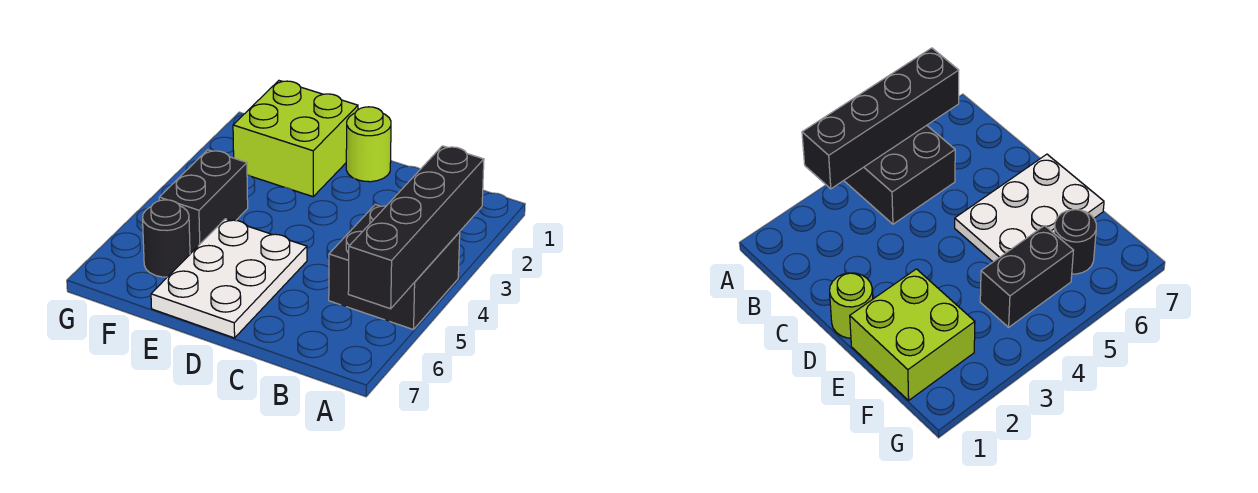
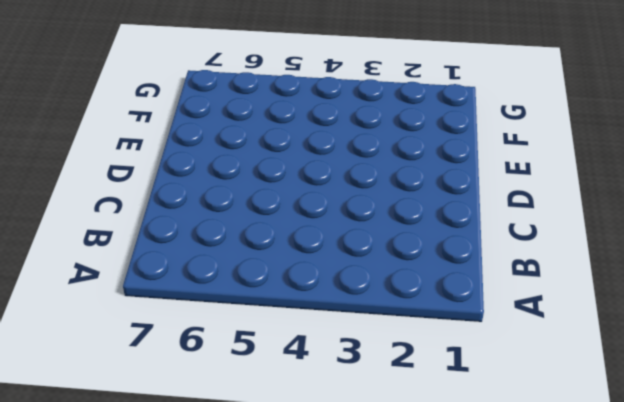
none -> black 2x2 brick [329,205,460,330]
none -> lime 1x1 round brick [346,107,391,182]

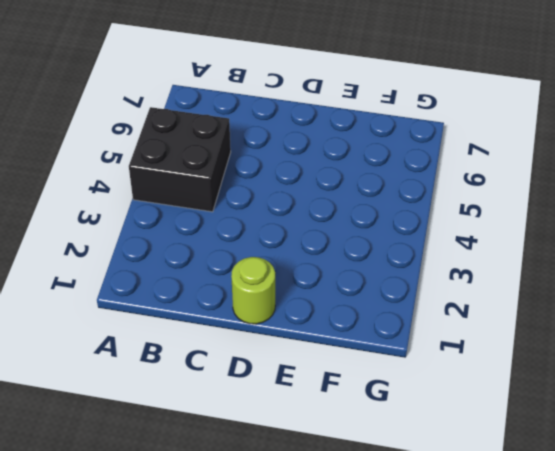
none -> white 2x3 plate [151,219,307,338]
none -> lime 2x2 brick [233,81,358,197]

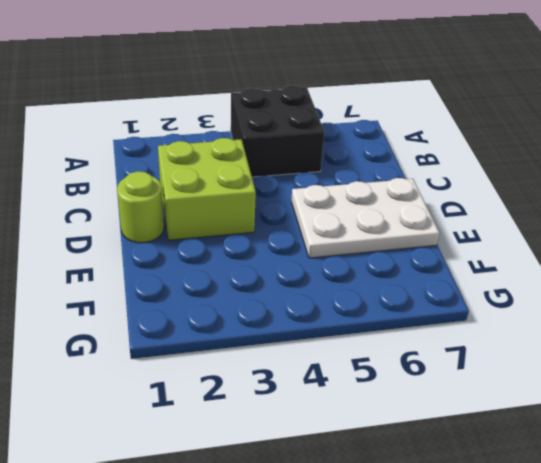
lime 2x2 brick [158,138,256,240] -> lime 2x2 brick moved to [233,81,358,197]
none -> black 1x2 brick [159,150,248,254]
none -> black 1x1 round brick [143,200,190,277]

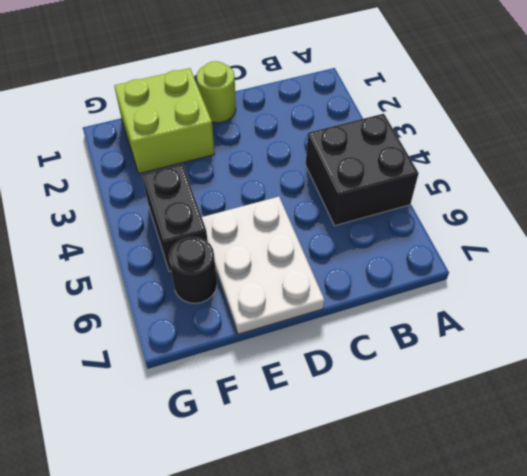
none -> black 1x4 brick [348,146,484,309]

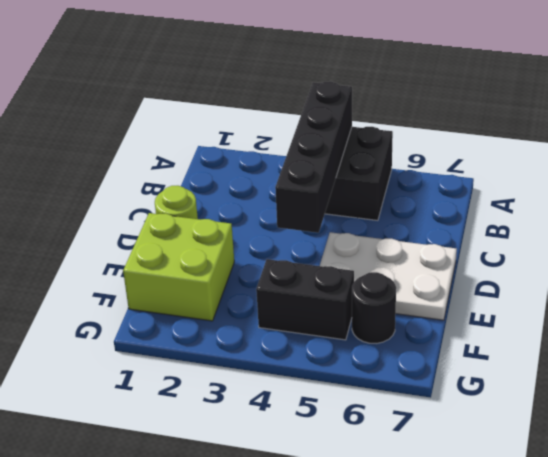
black 1x4 brick [275,82,352,233] -> black 1x4 brick turned to [348,146,484,309]

